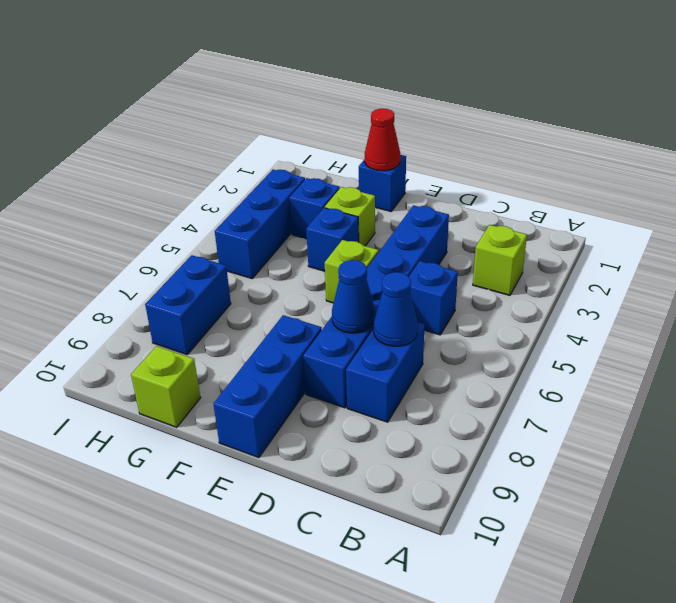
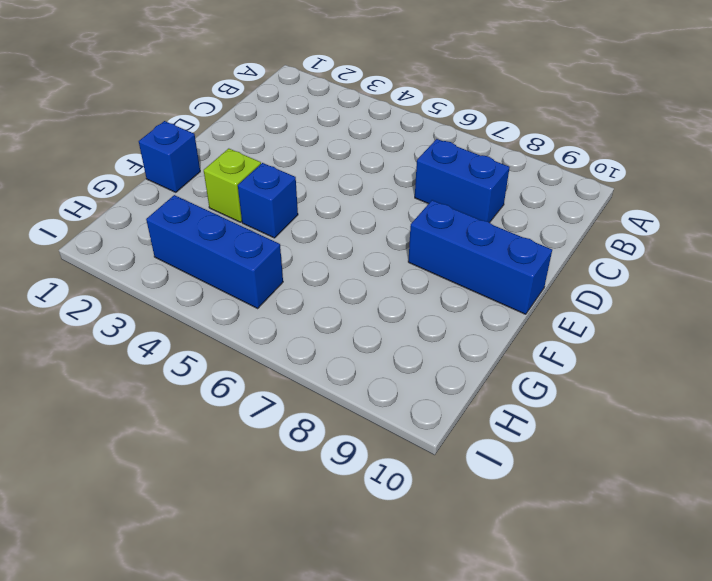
none -> lime 1x1 brick [473,225,527,295]
none -> blue 1x1 brick [409,261,458,335]
none -> blue 1x6 brick [303,205,449,408]

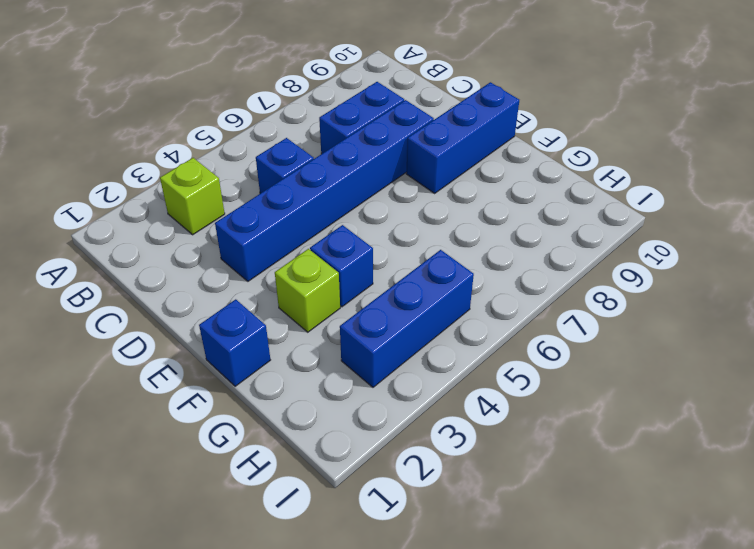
none -> lime 1x1 brick [325,240,379,303]
none -> blue 1x1 brick [289,178,340,239]
none -> lime 1x1 brick [131,346,200,427]

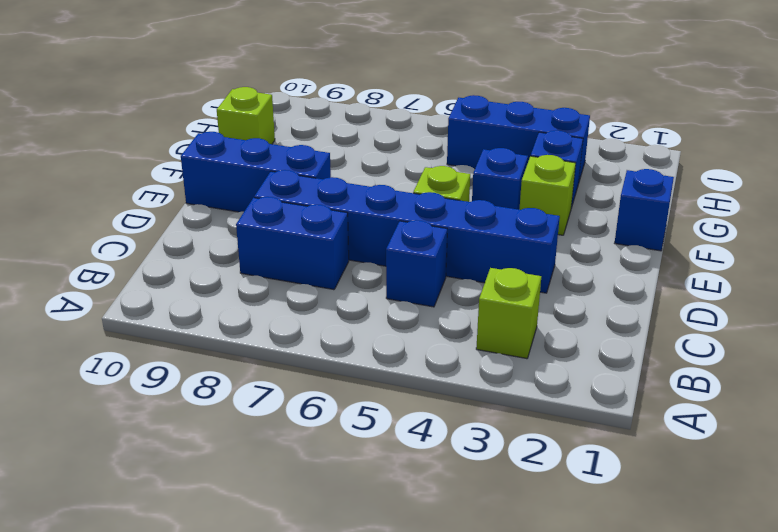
none -> blue 1x2 brick [145,255,231,354]
none -> blue 1x1 cone [374,272,418,346]
none -> blue 1x1 cone [332,260,375,333]

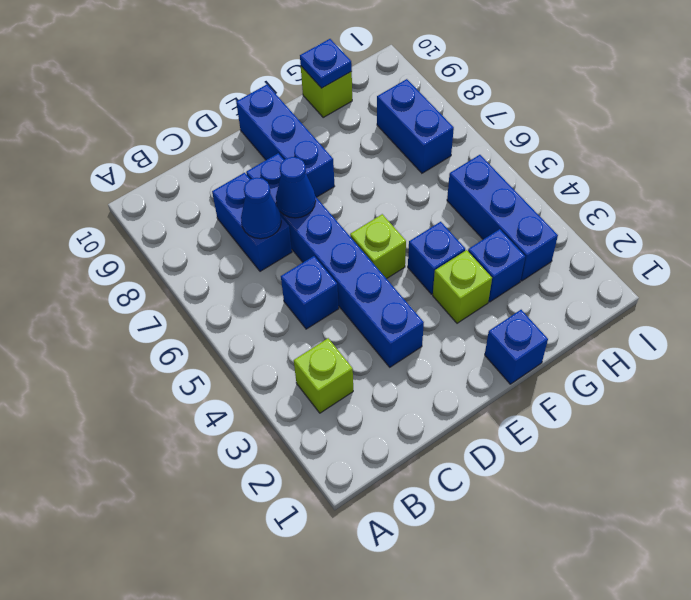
blue 1x1 plate [300,39,352,88] -> none
none -> red 1x1 cone [365,108,401,171]

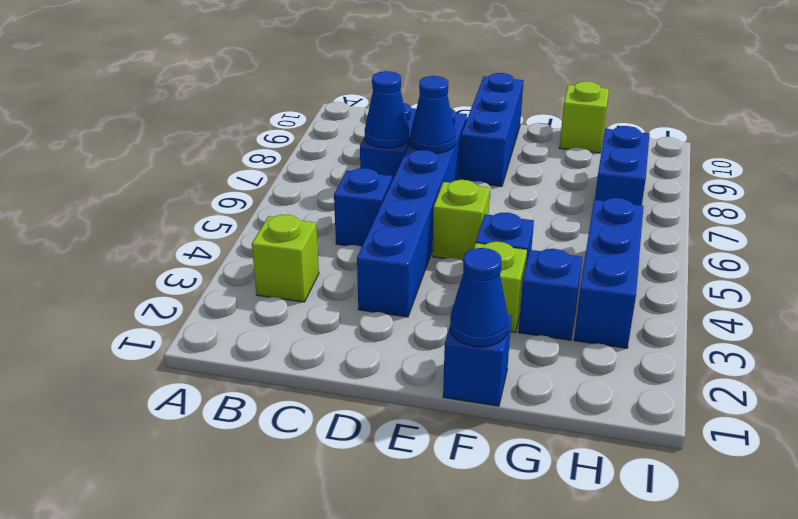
blue 1x1 cone [450,248,508,347] -> red 1x1 cone [365,108,401,171]

